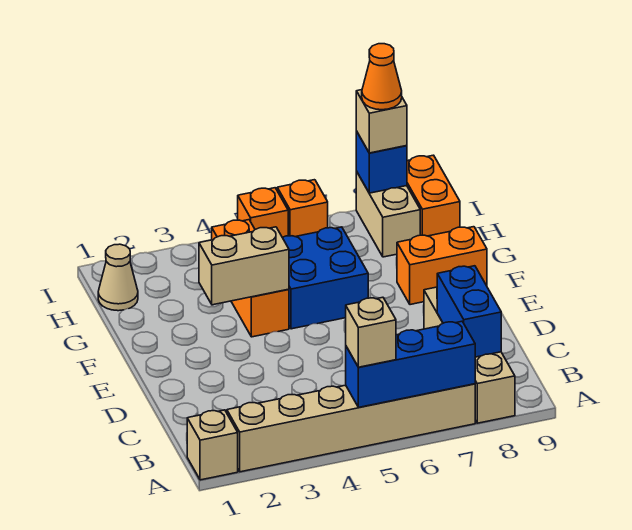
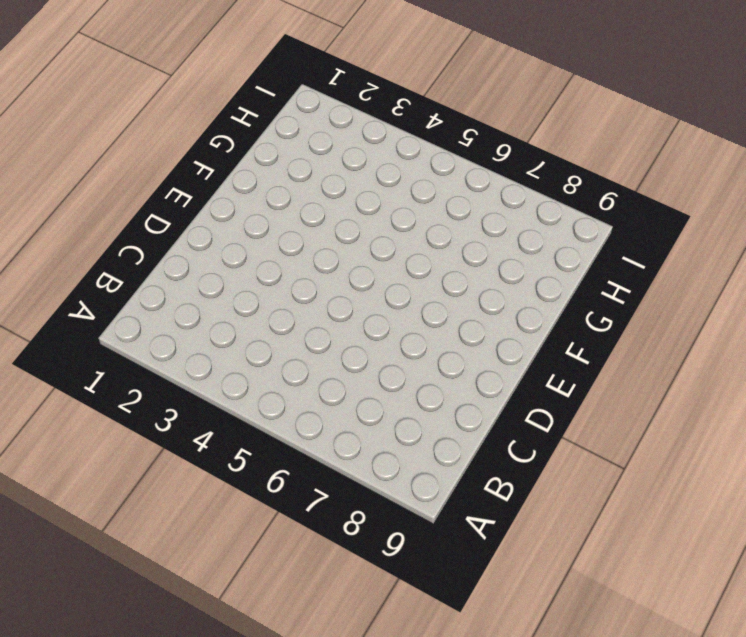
none -> tan 1x1 brick [187,410,238,480]
none -> tan 1x6 brick [227,384,475,472]
none -> tan 1x4 brick [424,287,515,423]

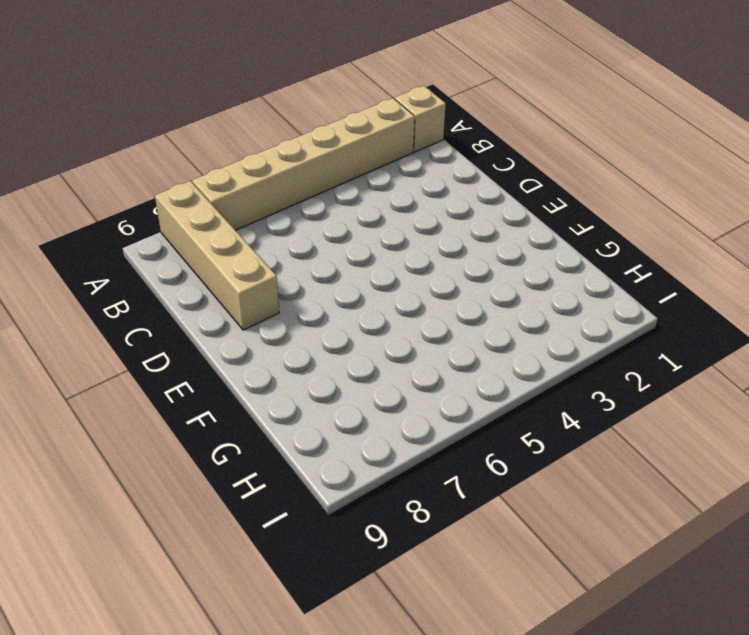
none -> orange 1x3 brick [212,220,289,337]
none -> blue 2x2 brick [282,227,368,329]
none -> orange 1x2 brick [397,227,487,305]

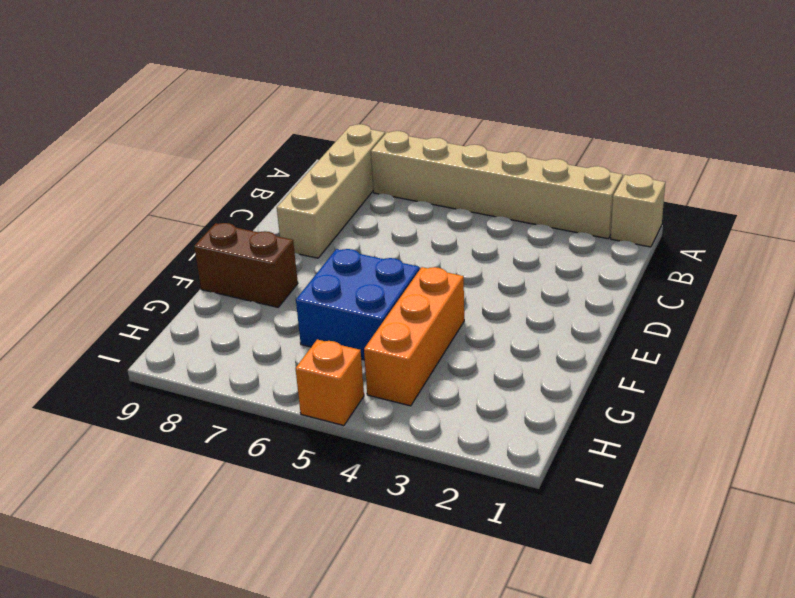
brown 1x2 brick [194,223,298,307] -> orange 1x2 brick [397,227,487,305]
none -> tan 1x1 cone [98,244,138,311]
none -> tan 1x2 brick [356,171,420,257]
none -> orange 1x2 brick [407,155,460,236]

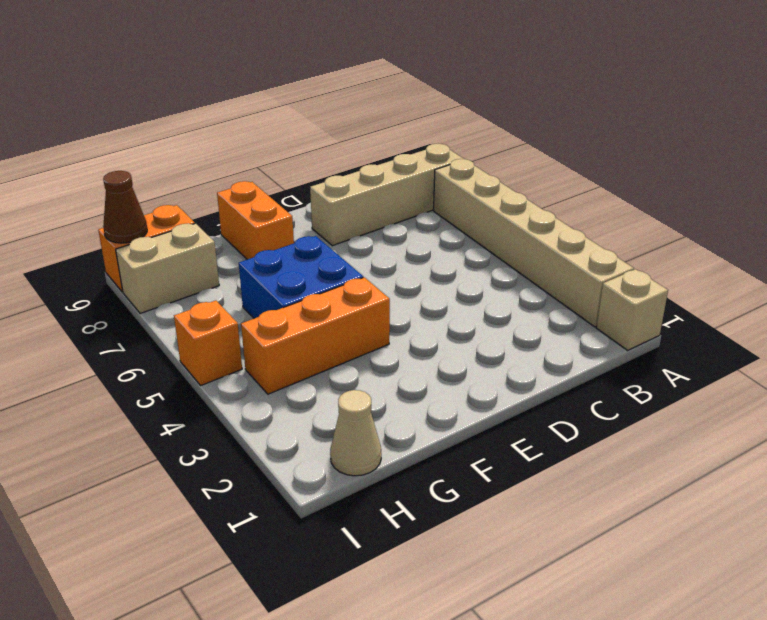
brown 1x1 cone [103,171,147,243] -> none
none -> orange 1x1 brick [277,180,328,237]
none -> blue 1x3 brick [346,321,475,407]
none -> blue 1x2 brick [437,266,501,357]

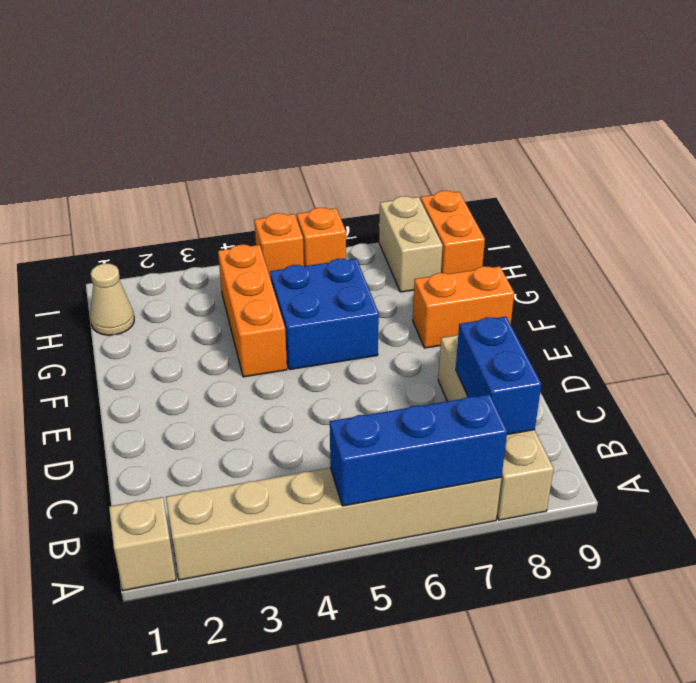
none -> tan 1x2 brick [199,227,289,305]
none -> blue 1x1 brick [356,131,407,193]
none -> tan 1x1 brick [346,297,396,367]

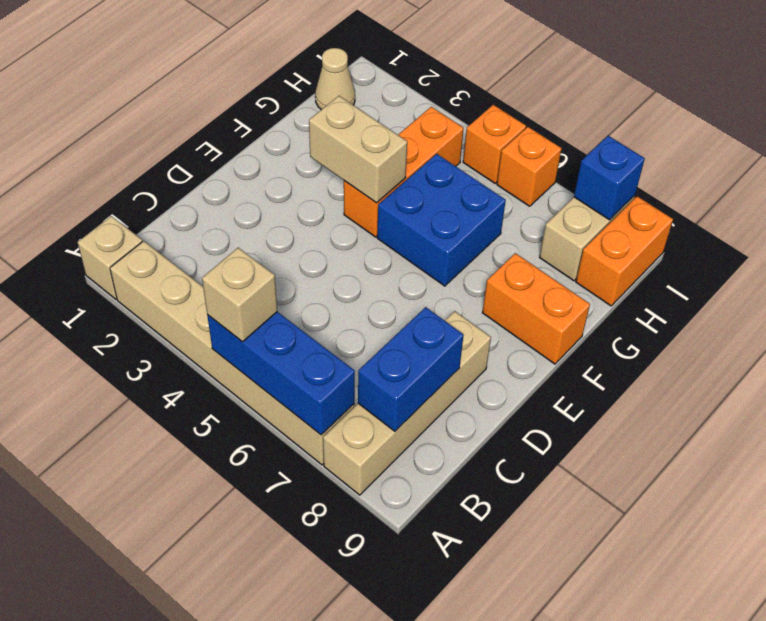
none -> tan 1x1 brick [356,90,407,153]
none -> orange 1x1 cone [362,44,402,110]

